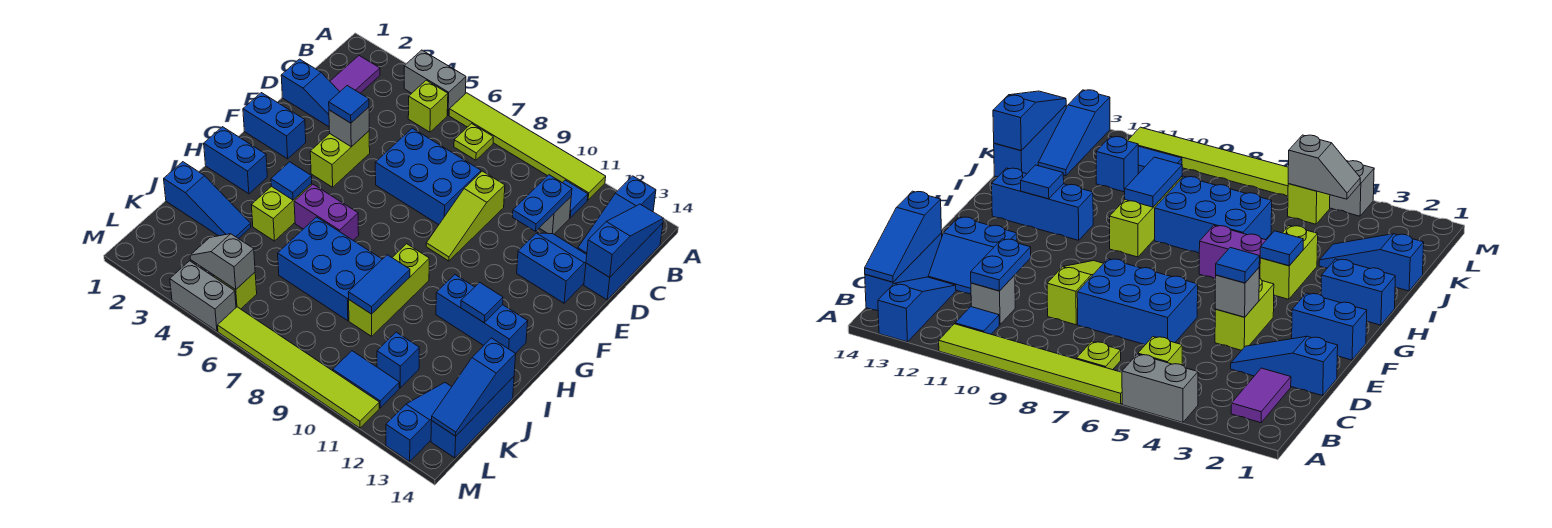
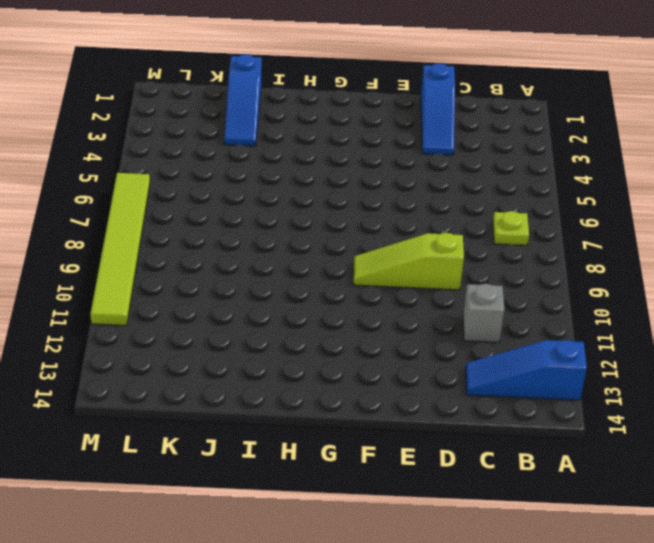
none -> grey 1x2 brick [404,50,466,115]
none -> lime 1x6 tile [449,93,606,200]
none -> purple 1x2 tile [330,56,380,93]
none -> lime 1x1 brick [408,80,448,132]

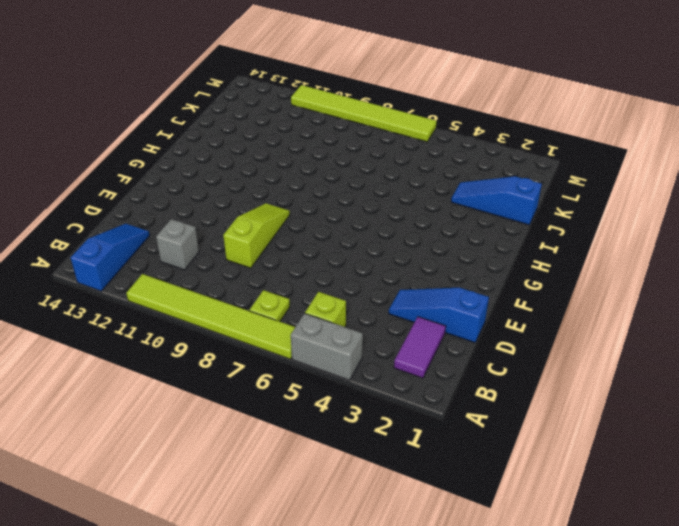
none -> blue 1x1 tile [563,180,588,218]
none -> blue 1x3 brick [584,223,663,300]
none -> blue 2x3 brick [375,128,481,225]
none -> blue 2x2 slope [517,233,587,303]

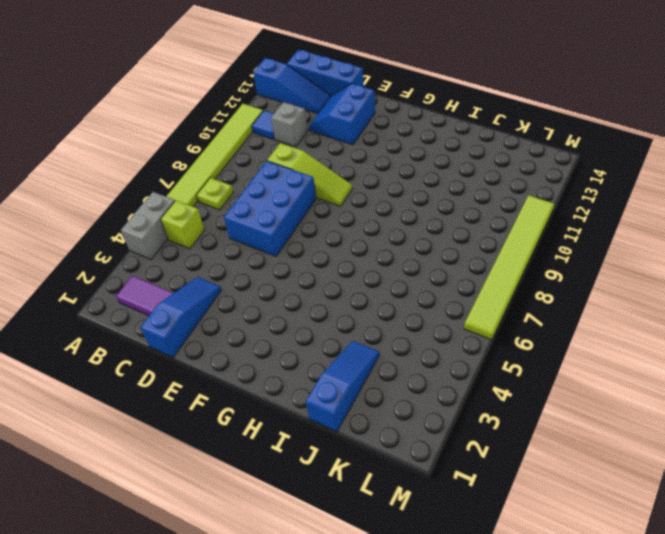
none -> lime 1x2 brick [310,131,370,187]
none -> blue 1x2 brick [243,93,306,159]
none -> blue 1x2 brick [204,127,267,194]
none -> lime 1x2 brick [251,184,312,241]

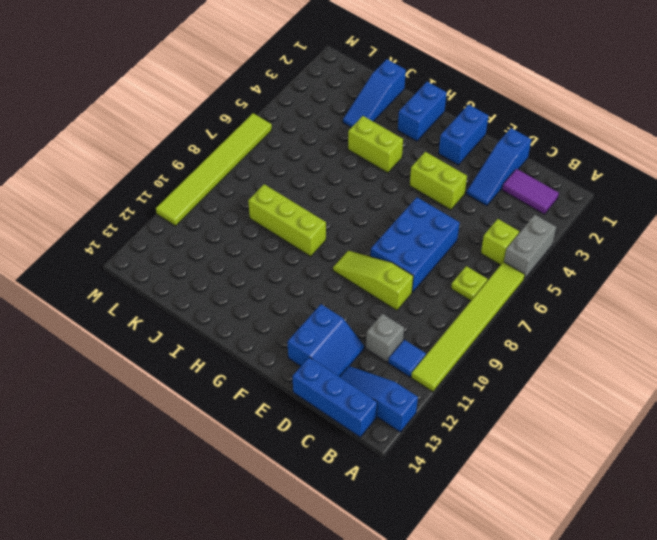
none -> purple 1x2 brick [294,184,359,240]
none -> blue 1x3 brick [436,275,528,353]
none -> blue 2x3 brick [278,217,382,321]
none -> blue 1x3 brick [431,377,514,458]

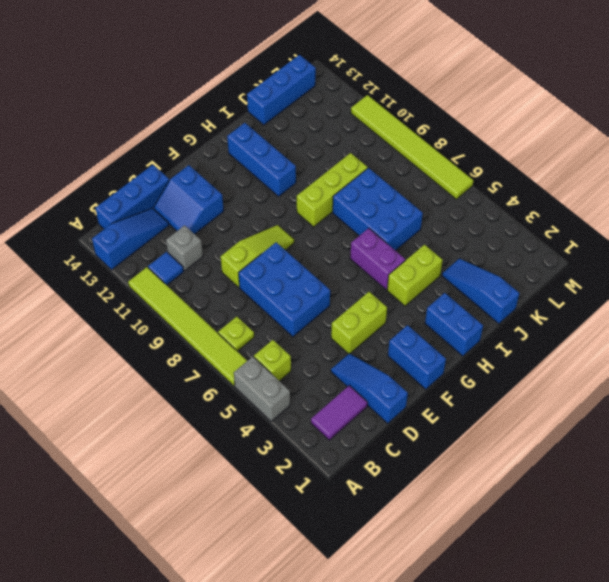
none -> blue 1x1 brick [377,332,419,388]
none -> blue 1x3 slope [386,383,451,462]
none -> lime 1x1 brick [214,272,257,309]
none -> blue 1x2 tile [333,351,399,408]

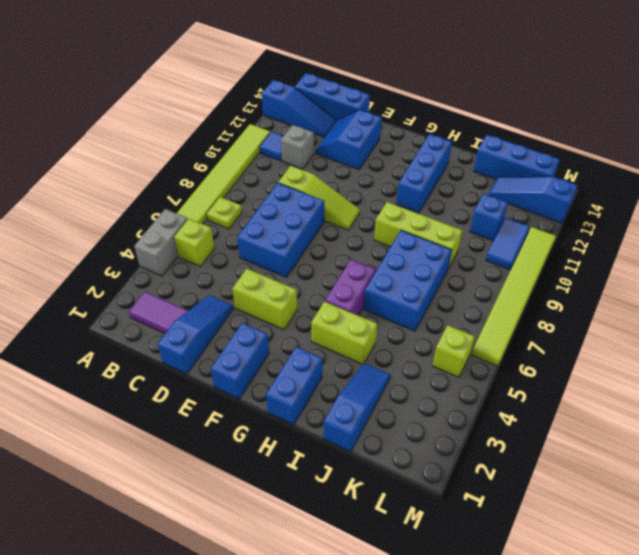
none -> grey 1x2 brick [170,261,236,331]
none -> blue 1x3 slope [586,204,664,277]
none -> blue 1x2 plate [513,175,572,231]
none -> grey 1x1 brick [329,107,369,147]

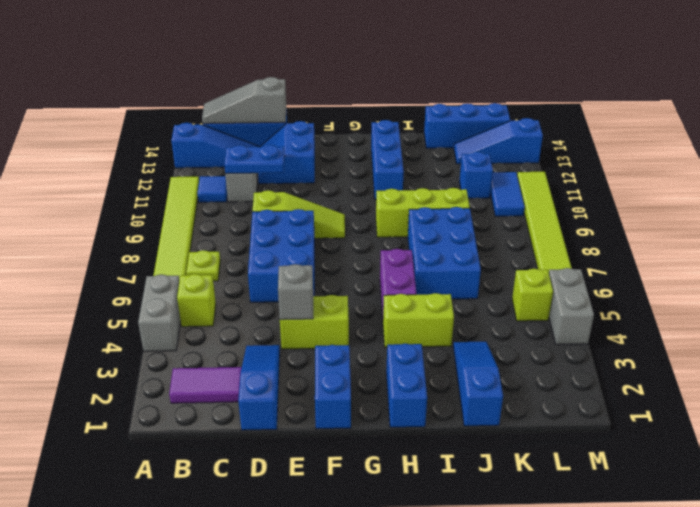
grey 1x3 slope [202,77,286,124] -> blue 1x3 slope [586,204,664,277]
none -> blue 1x1 tile [271,162,312,200]
none -> blue 1x1 tile [461,282,503,323]
none -> blue 1x2 tile [348,255,410,314]
none -> blue 1x3 slope [432,338,516,436]

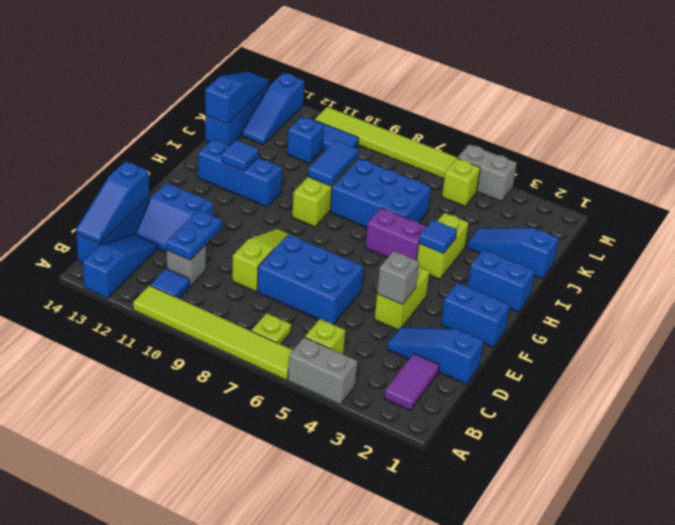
none -> grey 1x2 slope [190,234,255,290]
none -> blue 1x1 tile [329,86,369,123]

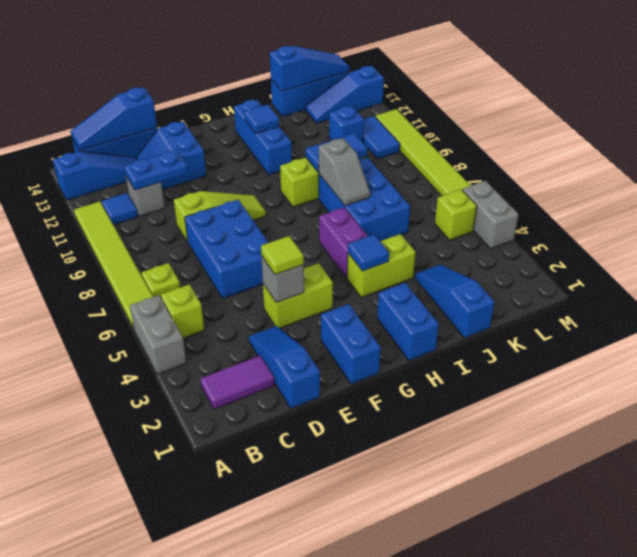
lime 1x1 tile [261,236,304,275] -> blue 1x1 tile [329,86,369,123]
grey 1x2 slope [319,138,370,206] -> grey 1x2 slope moved to [190,234,255,290]

